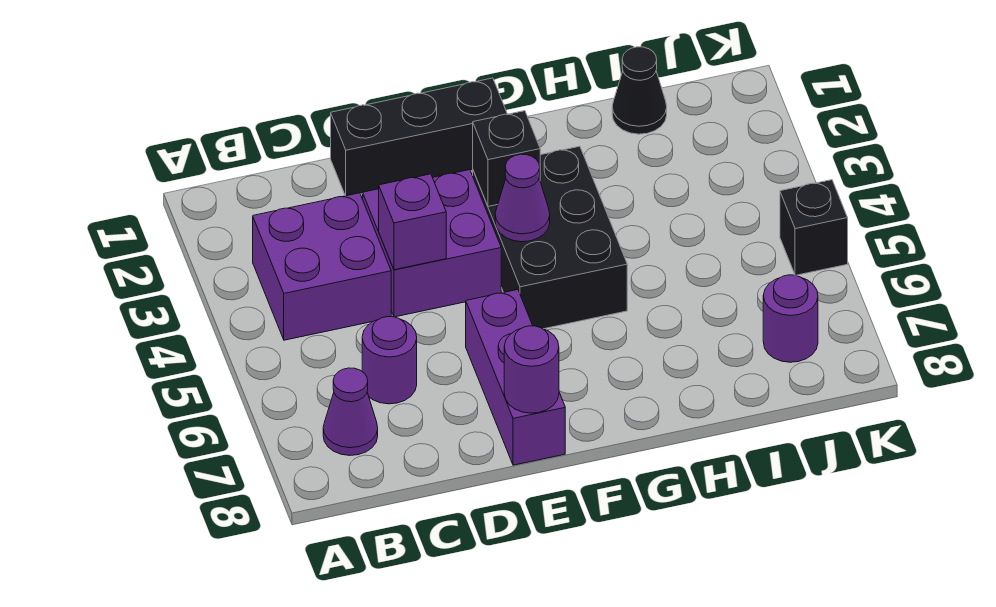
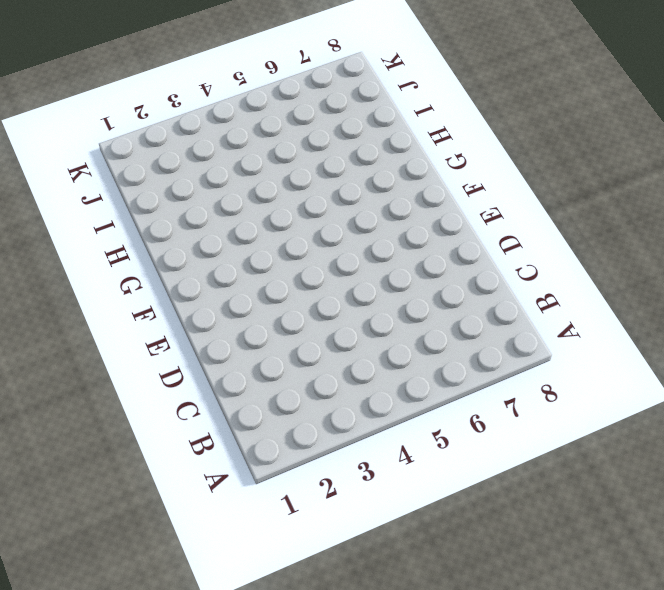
none -> purple 2x2 brick [253,193,391,340]
none -> purple 1x1 cone [323,368,378,456]
none -> purple 1x1 round brick [362,317,417,404]

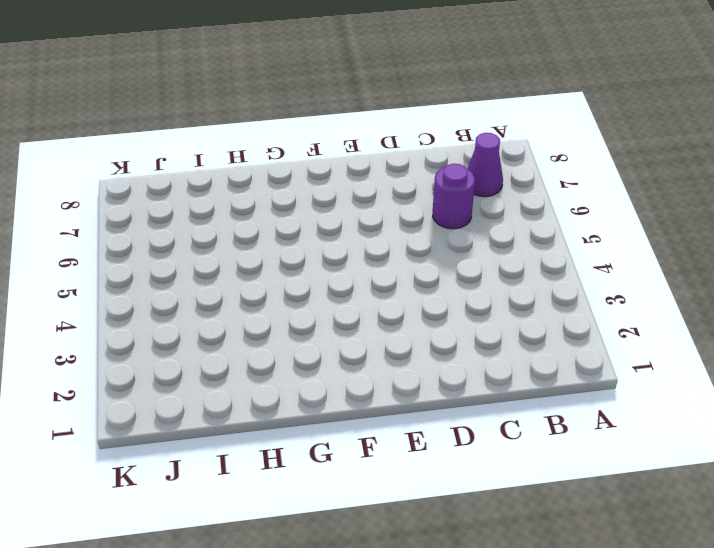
none -> purple 2x2 brick [253,193,391,340]
none -> black 1x3 brick [331,78,507,196]
none -> purple 2x2 brick [363,170,501,317]

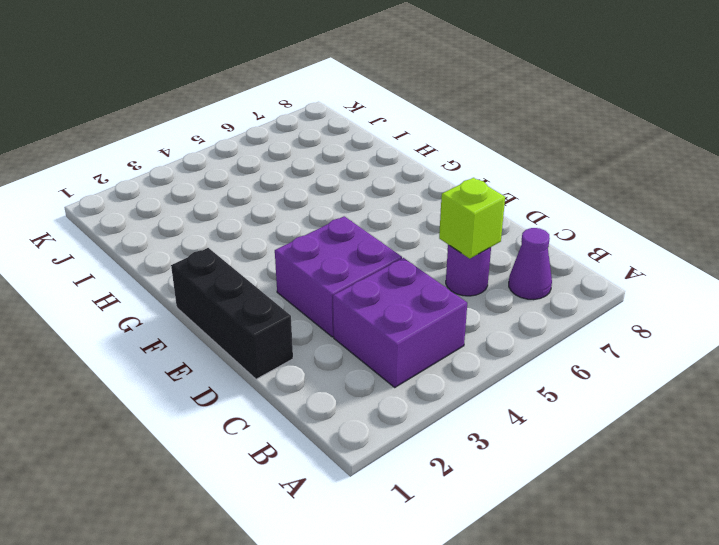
lime 1x1 brick [439,178,505,258] -> none
none -> purple 1x3 brick [466,290,565,465]
none -> black 2x3 brick [473,146,627,329]
none -> black 1x1 cone [612,47,667,134]

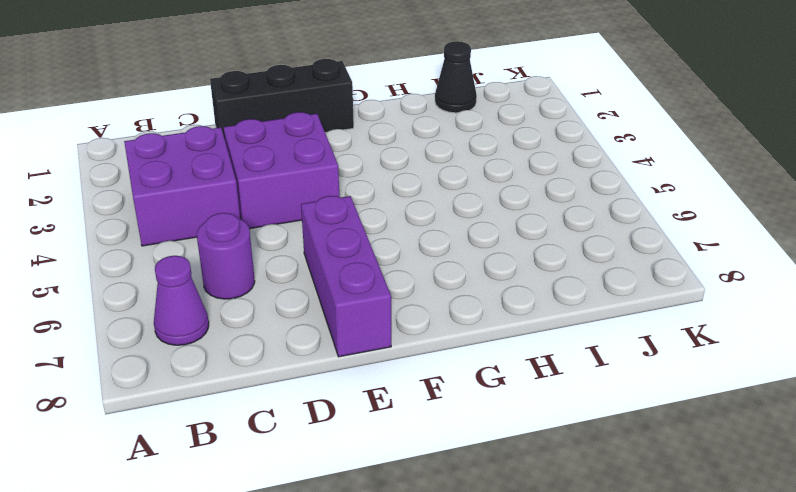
none -> black 2x3 brick [473,146,627,329]
none -> purple 1x1 round brick [763,275,818,362]
none -> black 1x1 brick [780,180,848,275]

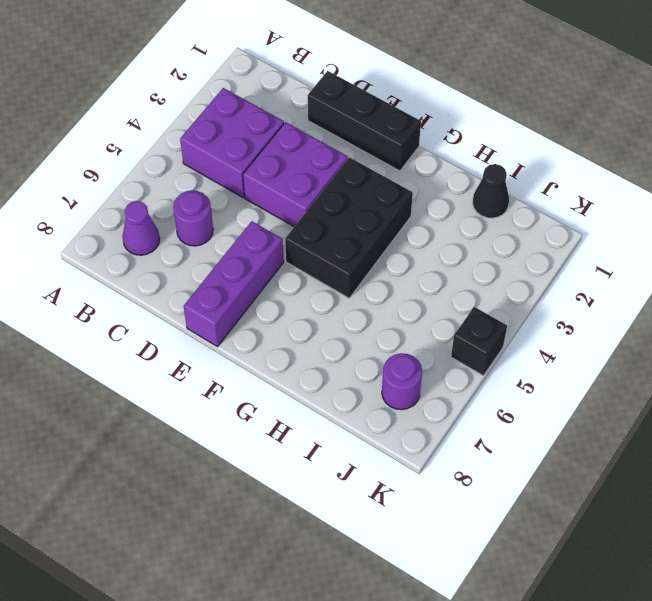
none -> purple 1x1 brick [379,174,446,270]
none -> purple 1x1 round brick [504,326,559,413]
none -> black 1x1 brick [473,111,540,206]

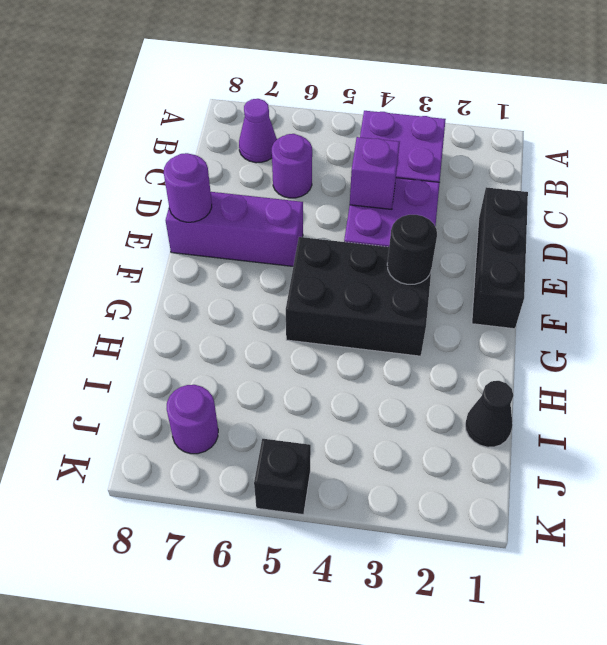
black 1x1 round brick [387,215,437,284] -> black 1x1 brick [473,111,540,206]
none -> purple 1x1 cone [495,154,550,242]

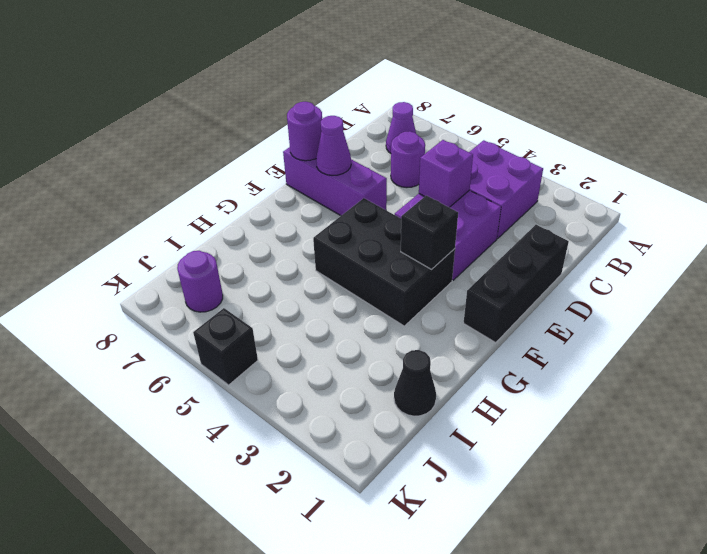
purple 1x1 cone [316,116,351,175] -> purple 1x1 cone moved to [495,154,550,242]

